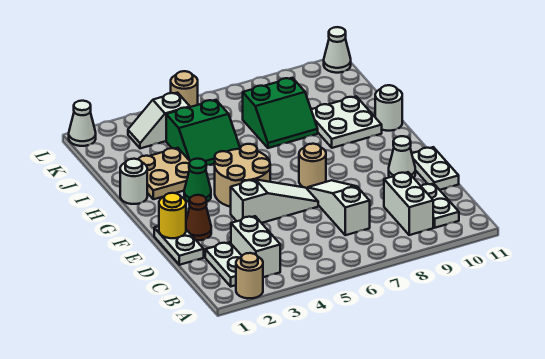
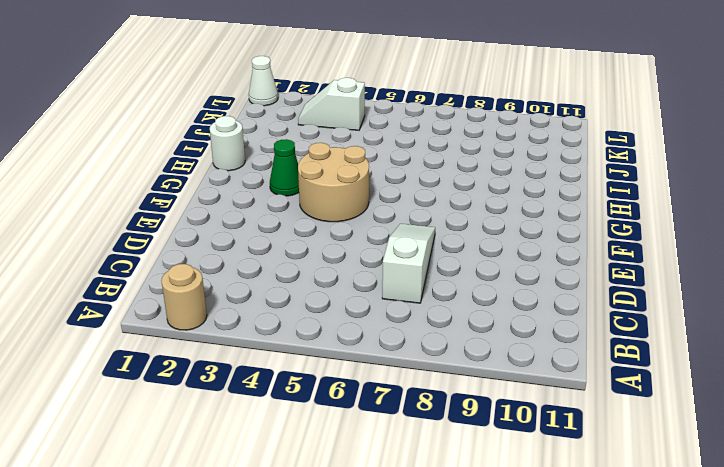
none -> white 1x2 plate [205,242,242,286]
none -> white 1x2 brick [231,216,280,277]
none -> white 1x2 brick [384,172,433,235]

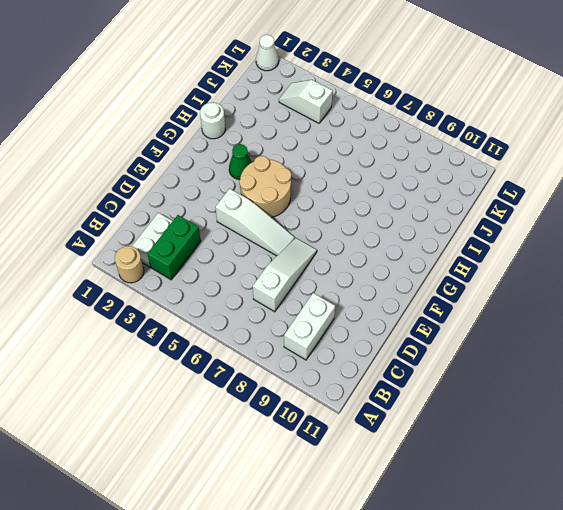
green 1x2 brick [147,215,201,280] -> white 1x2 brick [231,216,280,277]
none -> white 1x2 plate [421,184,459,228]
none -> white 1x2 plate [154,226,204,265]
none -> white 1x2 plate [412,147,459,190]

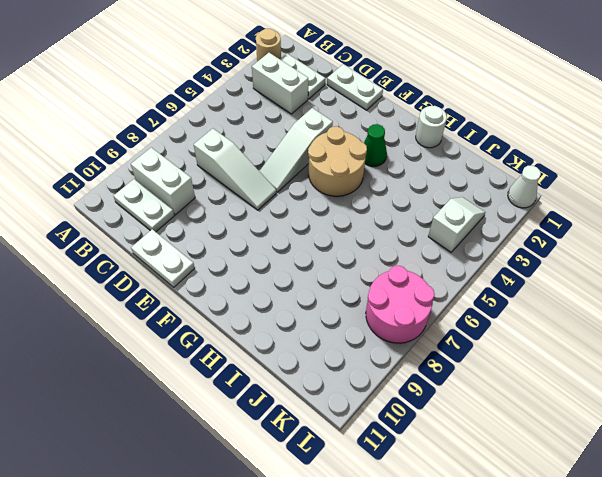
pink 2x2 round brick [366,266,435,343] -> none
none -> brown 1x1 cone [186,195,211,240]
none -> white 1x1 cone [389,136,415,178]
none -> tan 1x1 round brick [299,144,326,188]

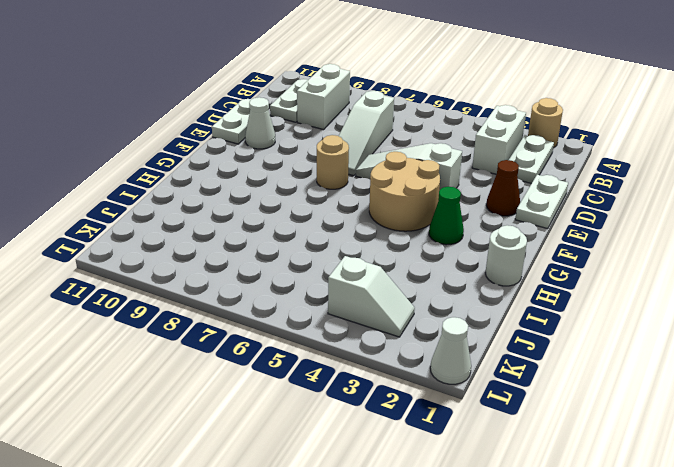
none -> tan 2x2 plate [139,148,190,199]
none -> white 2x2 plate [311,96,382,148]
none -> white 1x1 round brick [375,85,402,131]

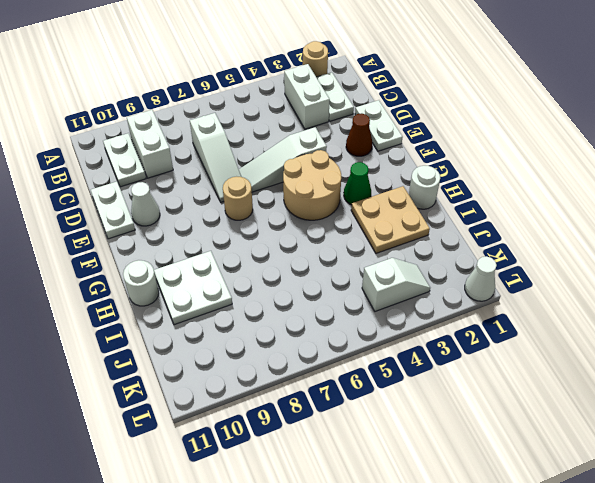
none -> green 2x2 slope [166,100,240,165]
none -> green 2x2 slope [243,78,318,148]
none -> tan 1x1 round brick [171,71,198,107]

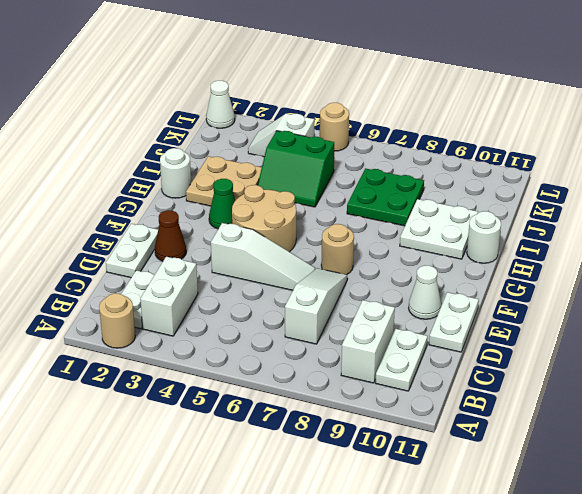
green 2x2 plate [347,169,424,226] -> green 2x2 slope [243,78,318,148]
none -> white 1x1 cone [324,27,351,73]
none -> yellow 1x1 round brick [159,193,186,238]

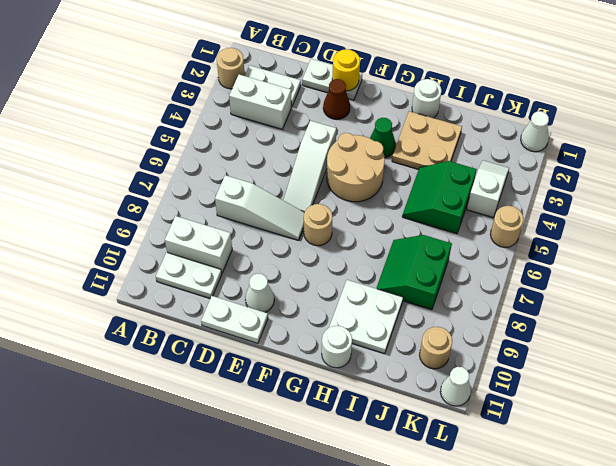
tan 1x1 round brick [420,327,452,369] -> none

